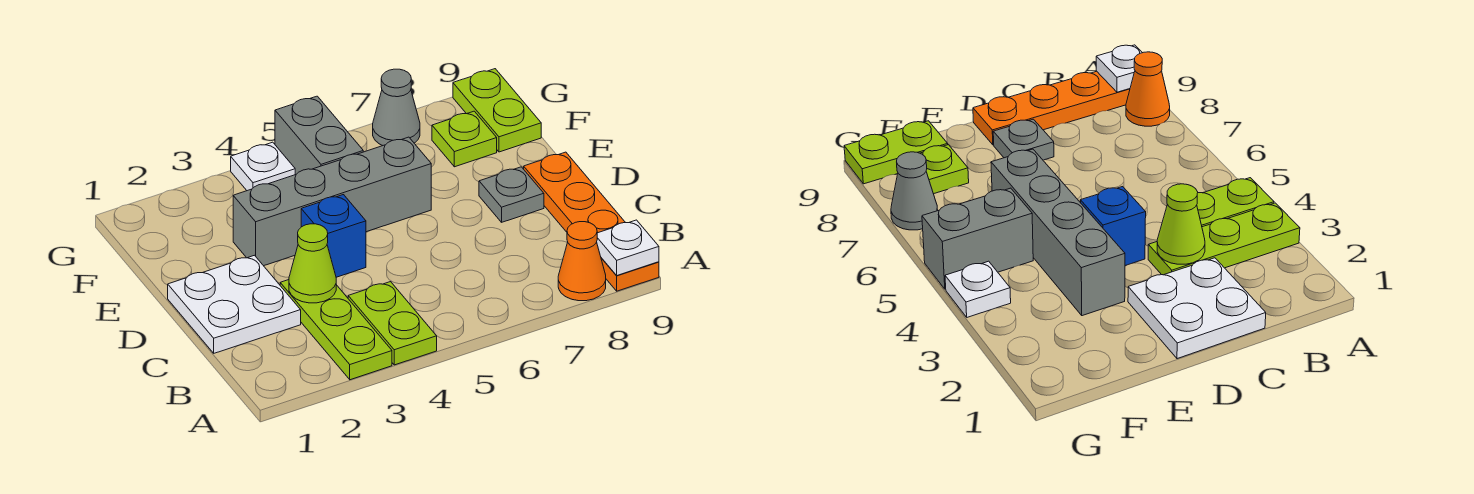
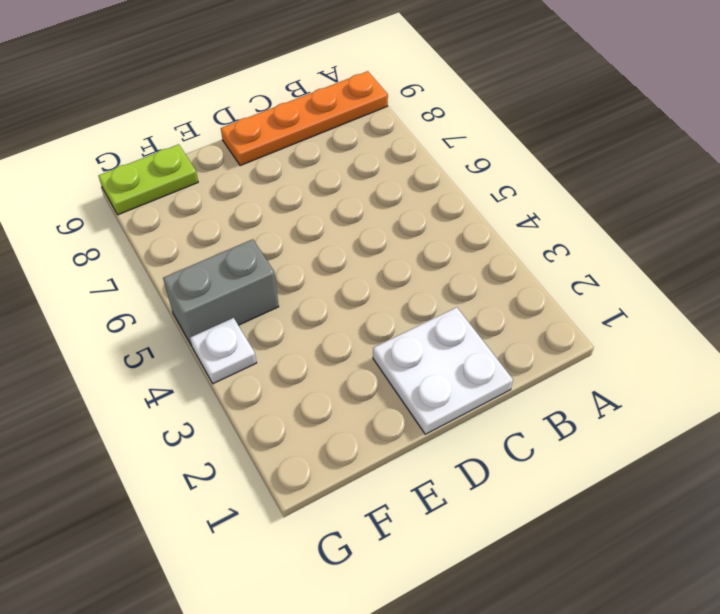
none -> lime 1x3 plate [280,280,392,380]
none -> lime 1x2 plate [348,282,437,365]
none -> orange 1x1 cone [558,222,606,301]

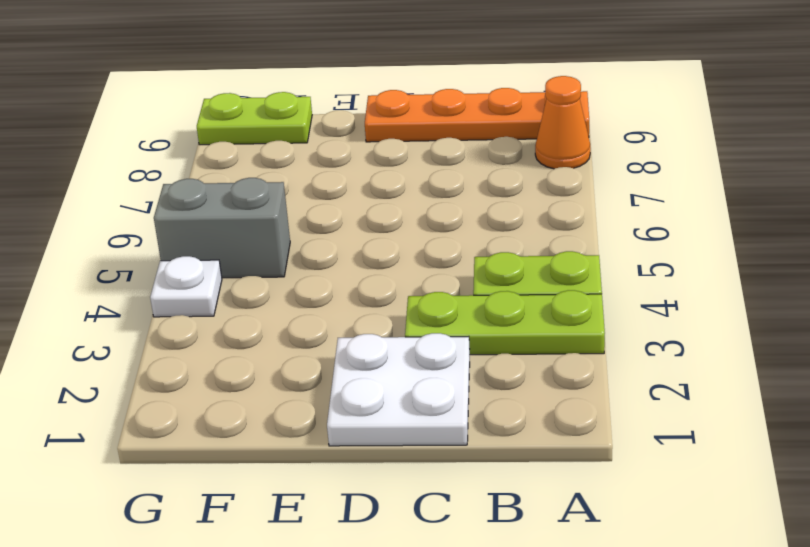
none -> blue 1x1 brick [301,195,366,277]
none -> grey 1x1 plate [479,167,544,222]
none -> grey 1x4 brick [233,137,431,266]

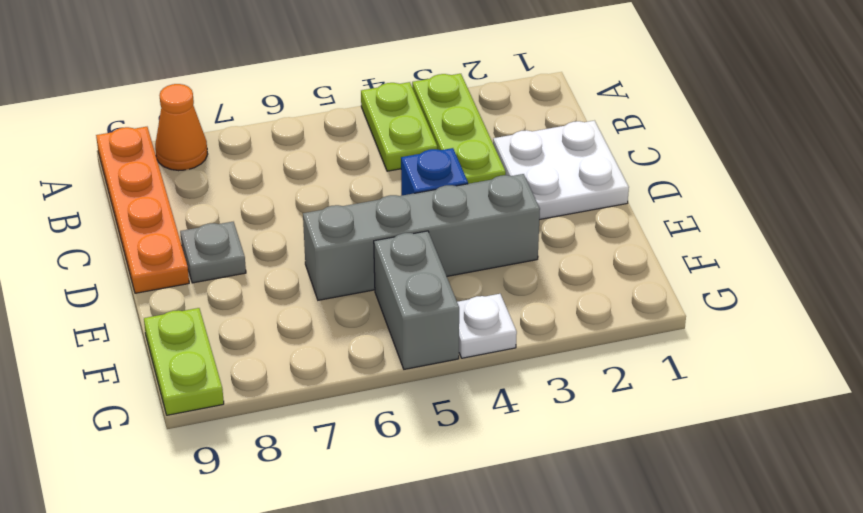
none -> lime 1x1 plate [432,111,497,167]
none -> grey 1x1 cone [373,69,420,146]
none -> white 1x1 plate [597,220,659,276]

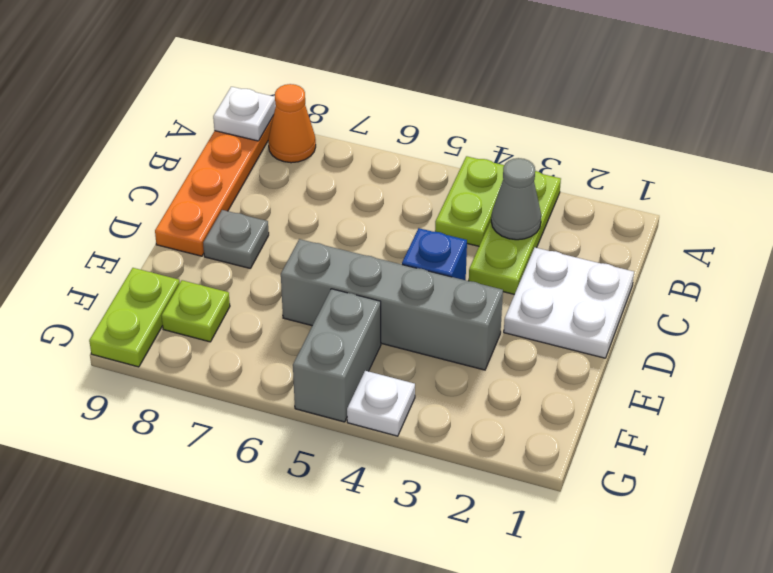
grey 1x1 cone [491,158,541,240] -> grey 1x1 cone moved to [373,69,420,146]
none -> lime 1x1 cone [289,224,336,303]

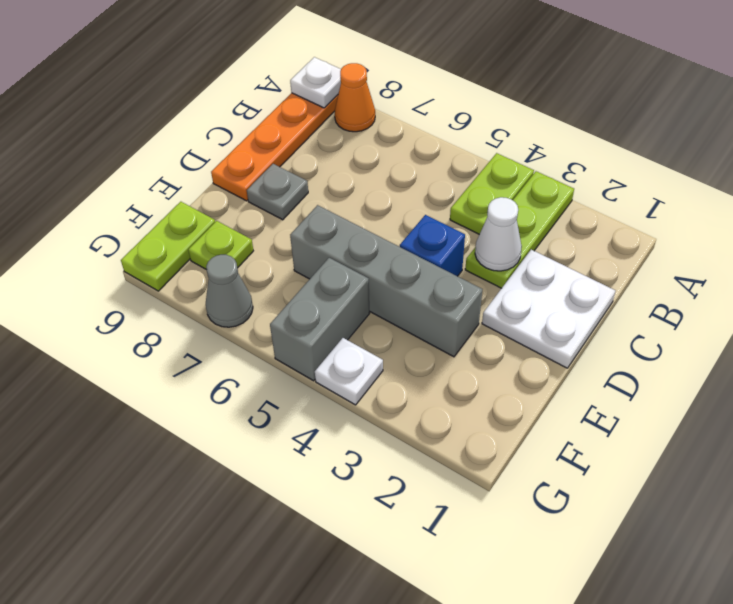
white 1x1 cone [475,197,522,271] -> lime 1x1 cone [289,224,336,303]

